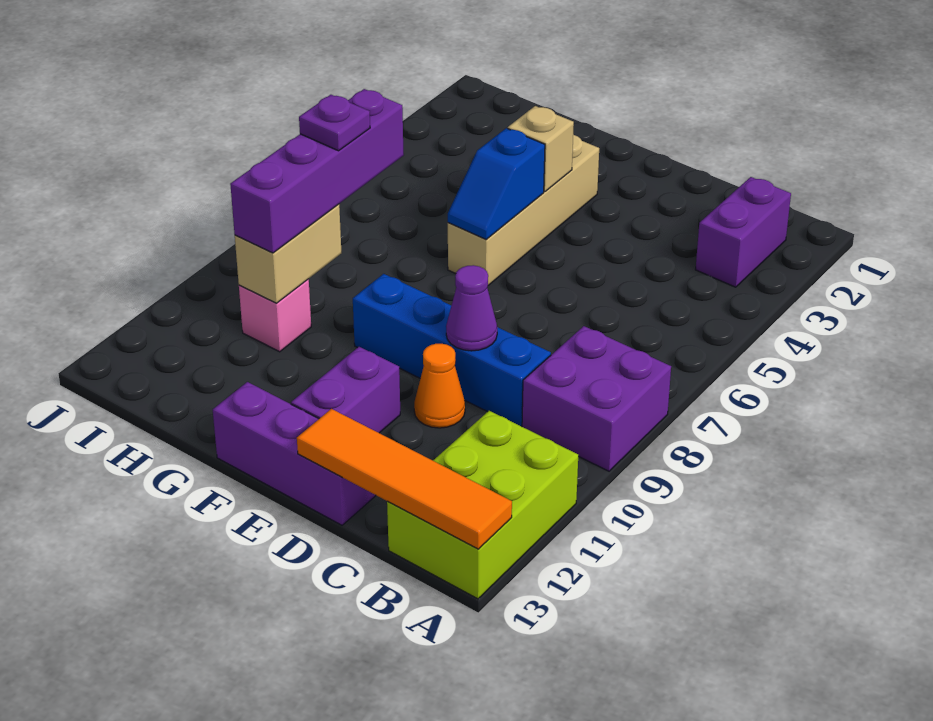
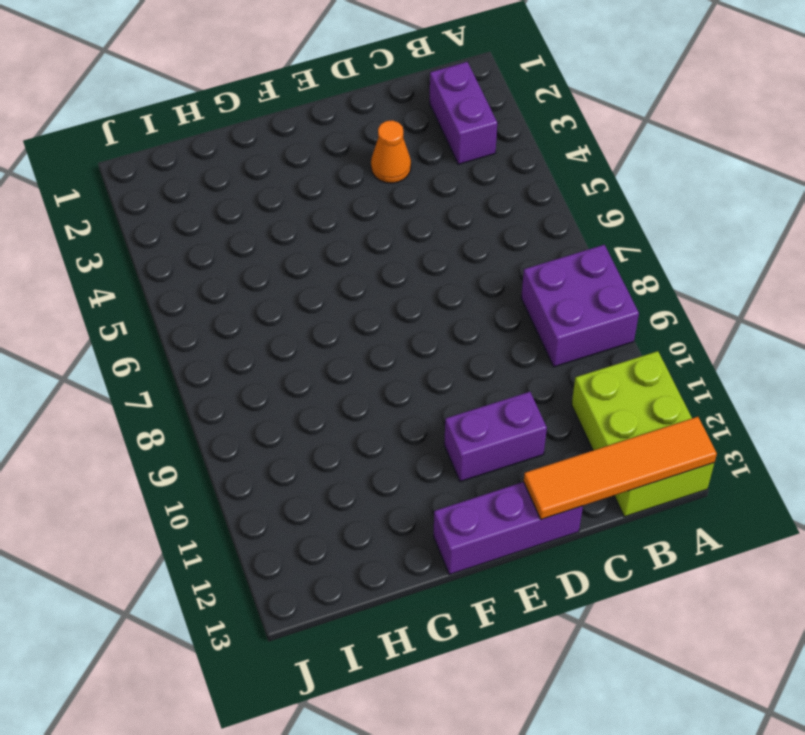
orange 1x1 cone [371,120,411,183] -> orange 1x1 cone moved to [414,344,465,428]
purple 1x2 brick [444,392,547,482] -> purple 1x2 brick turned to [291,347,400,433]
none -> blue 1x4 brick [353,274,551,426]
none -> tan 1x4 brick [448,135,599,285]
none -> pink 1x1 brick [239,279,311,352]

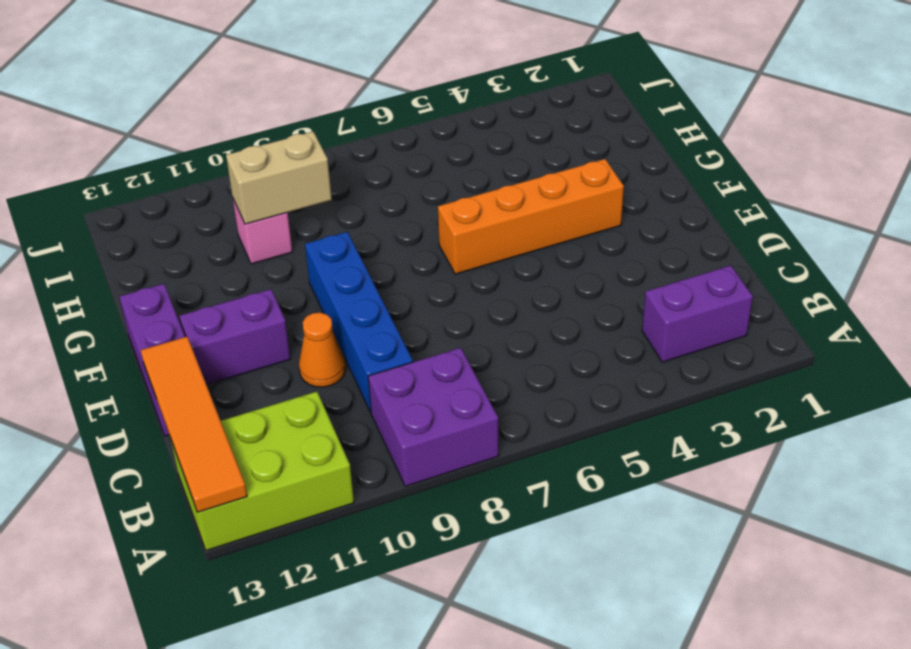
orange 1x4 brick [438,159,624,274] -> tan 1x4 brick [448,135,599,285]
none -> purple 1x1 cone [446,265,497,351]
none -> tan 1x1 brick [508,106,574,192]
none -> blue 1x2 slope [448,128,545,240]

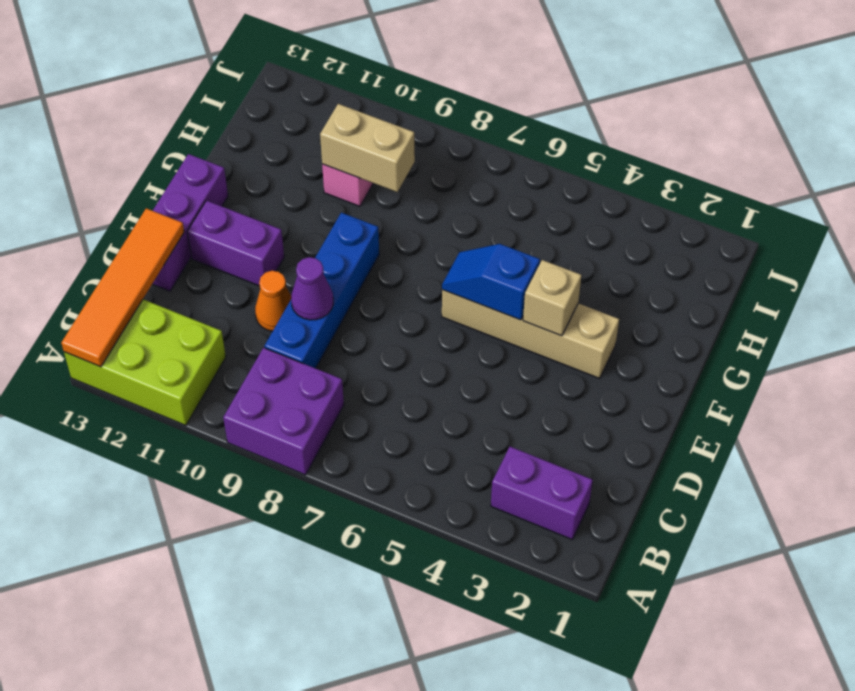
none -> purple 1x4 brick [230,89,404,253]
none -> purple 1x1 plate [299,95,370,151]

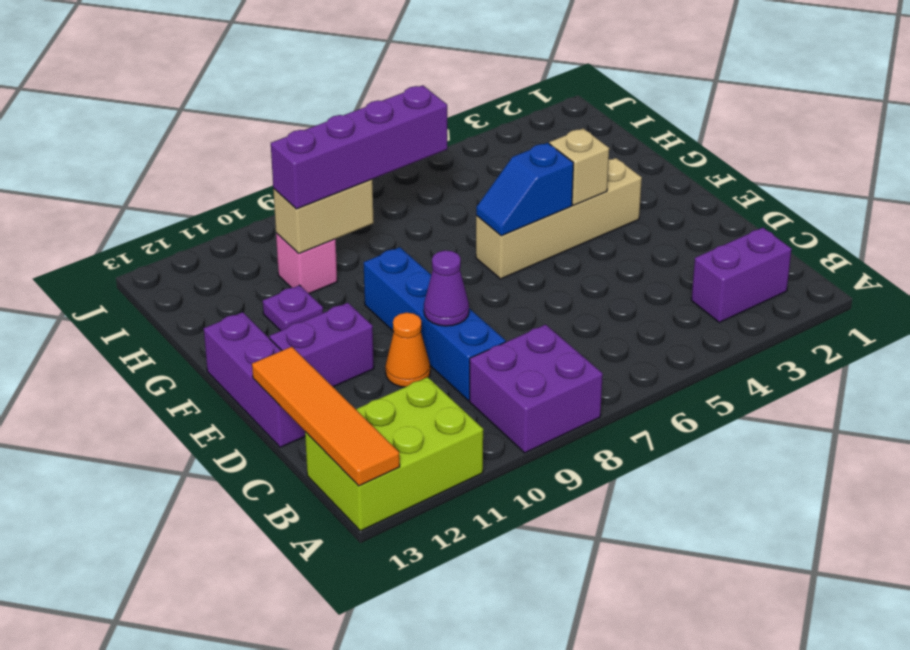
purple 1x1 plate [263,285,323,331] -> purple 1x1 plate moved to [299,95,370,151]

